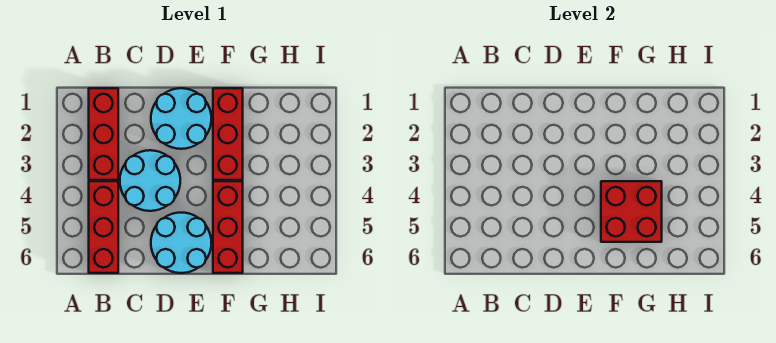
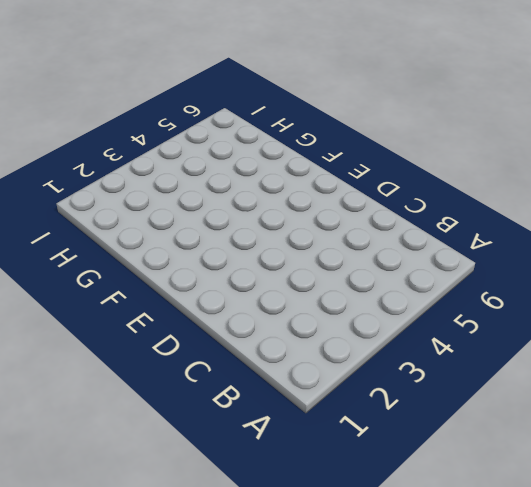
none -> red 1x3 brick [89,88,118,180]
none -> red 1x3 brick [89,181,118,273]

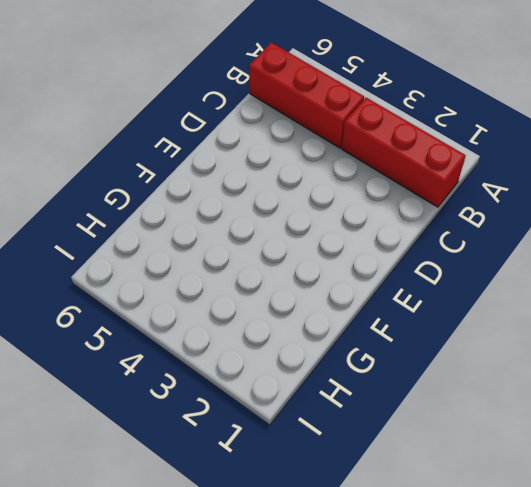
none -> cyan 2x2 round brick [120,150,180,211]
none -> cyan 2x2 round brick [151,88,211,149]

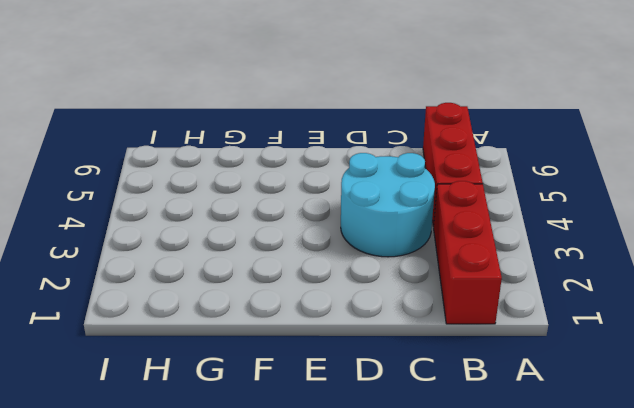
none -> cyan 2x2 round brick [151,88,211,149]
none -> cyan 2x2 round brick [151,213,211,273]

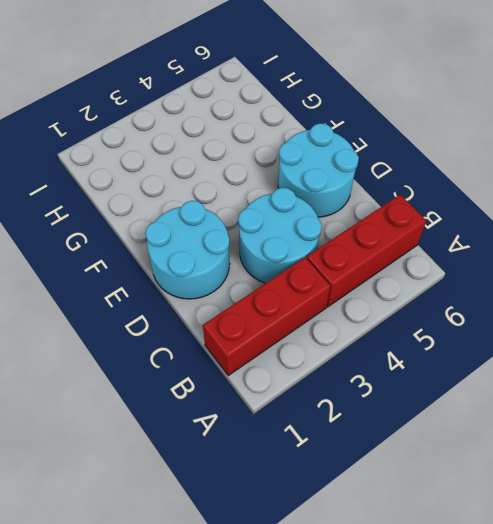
none -> red 1x3 brick [213,88,243,180]
none -> red 1x3 brick [213,181,243,273]

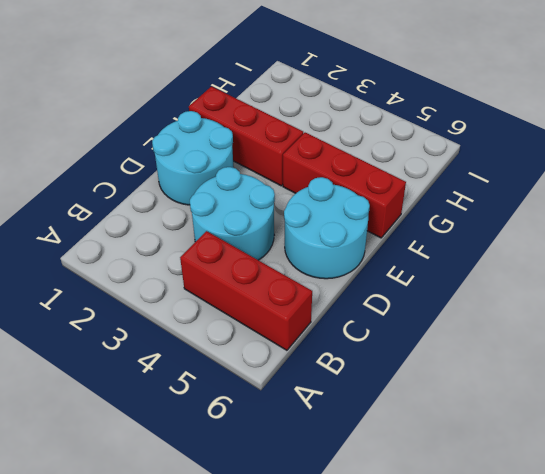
none -> red 1x3 brick [89,88,118,180]
none -> red 2x2 brick [601,181,662,242]

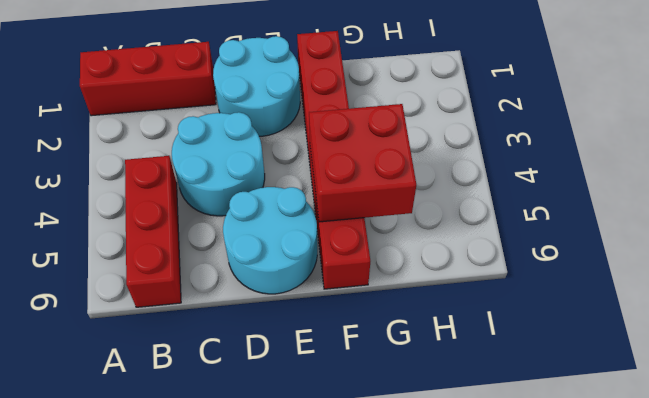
red 1x3 brick [80,42,216,116] -> red 1x3 brick turned to [89,88,118,180]

